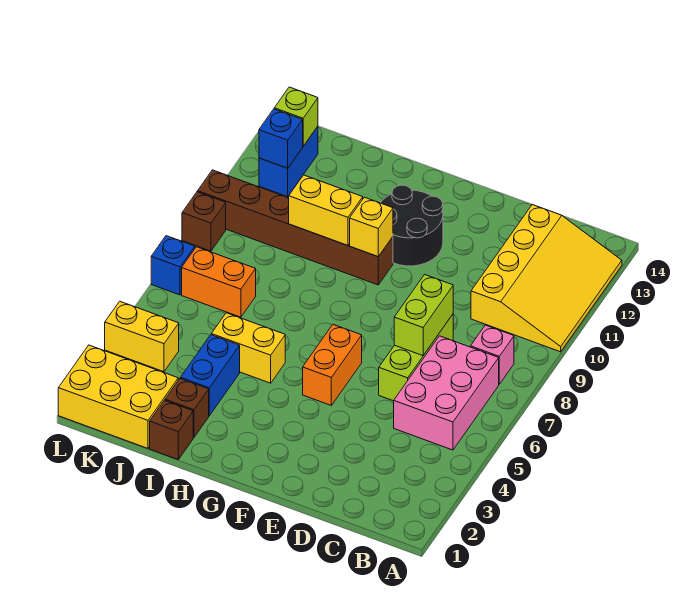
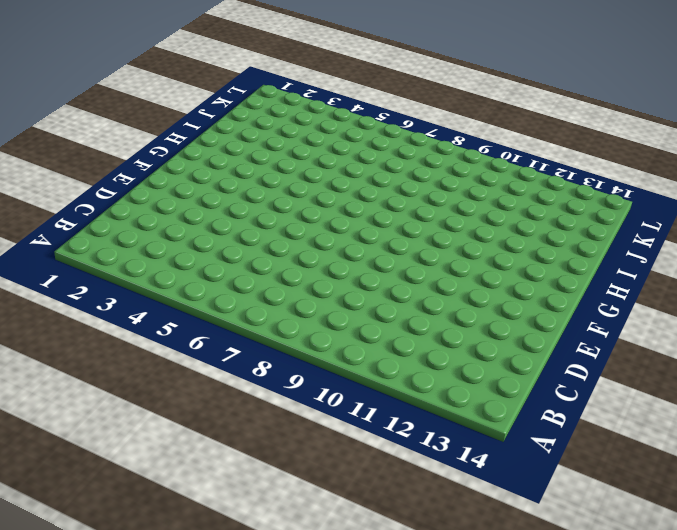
none -> yellow 3x4 slope [471,205,622,352]
none -> pink 2x3 brick [394,336,499,450]
none -> pink 1x1 brick [470,325,514,384]

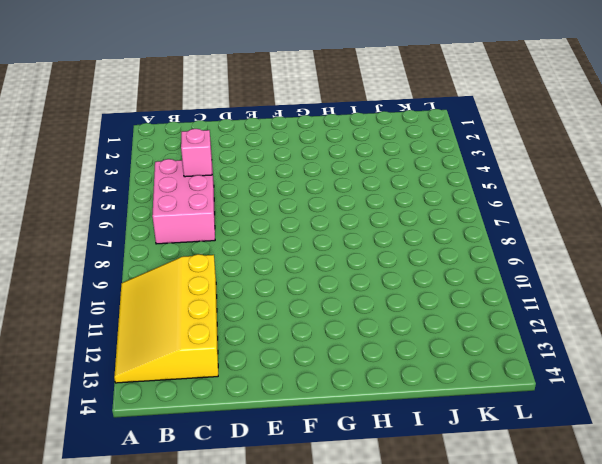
pink 1x1 brick [181,129,212,177] -> pink 1x1 brick moved to [470,325,514,384]
none -> lime 1x3 brick [379,314,453,401]
none -> orange 1x2 brick [303,325,362,405]
none -> black 2x2 round brick [381,185,443,266]

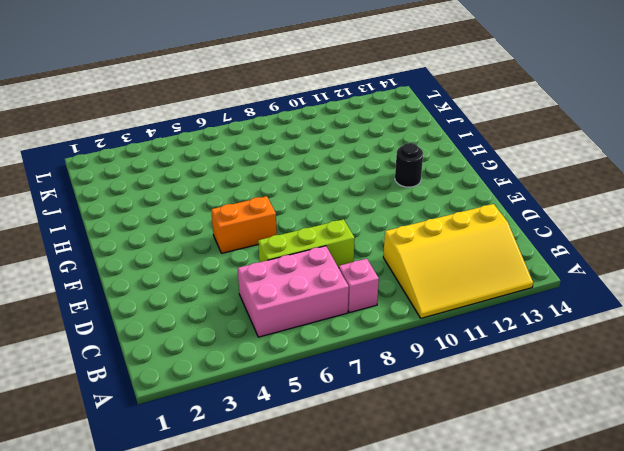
black 1x1 round brick [395,143,423,187] -> black 2x2 round brick [381,185,443,266]
none -> brown 1x6 brick [198,170,393,285]
none -> yellow 1x2 brick [211,313,285,383]
none -> brown 1x1 brick [150,400,193,459]

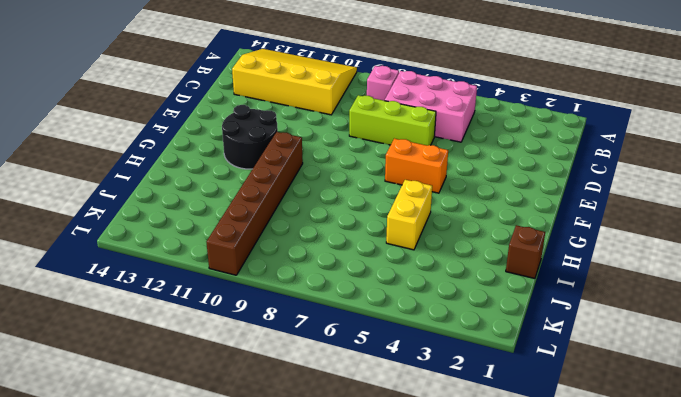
none -> brown 1x1 brick [165,379,209,438]
none -> blue 1x2 brick [180,335,240,416]
none -> yellow 2x3 brick [58,345,178,448]

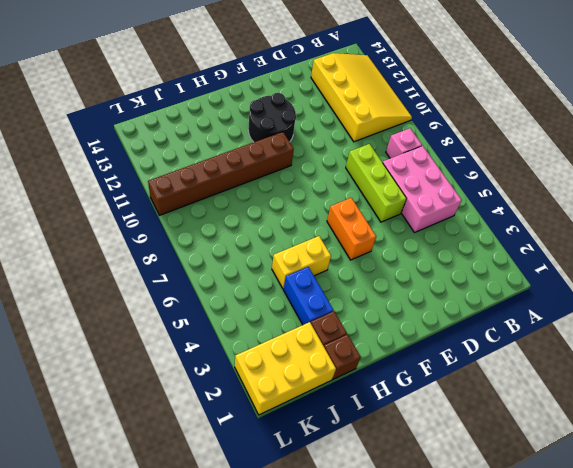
none -> orange 1x2 brick [182,247,256,317]
none -> yellow 1x2 brick [105,301,179,372]
none -> blue 1x2 brick [259,127,318,197]

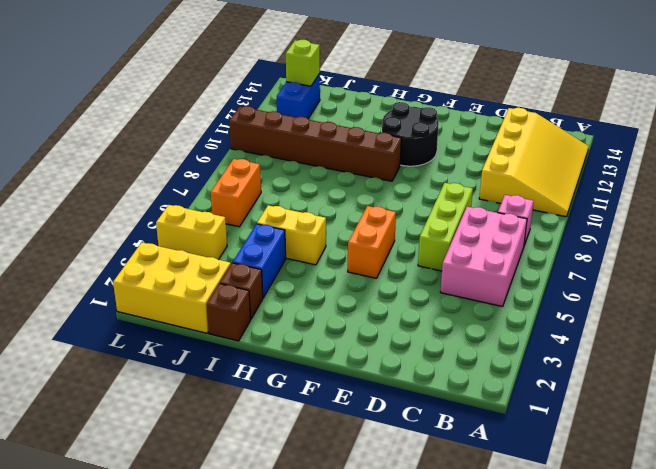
orange 1x2 brick [211,159,261,227] -> orange 1x2 brick turned to [182,247,256,317]
none -> blue 1x1 brick [151,236,195,295]
none -> brown 1x1 brick [182,192,226,251]
none -> lime 1x2 brick [394,275,453,356]

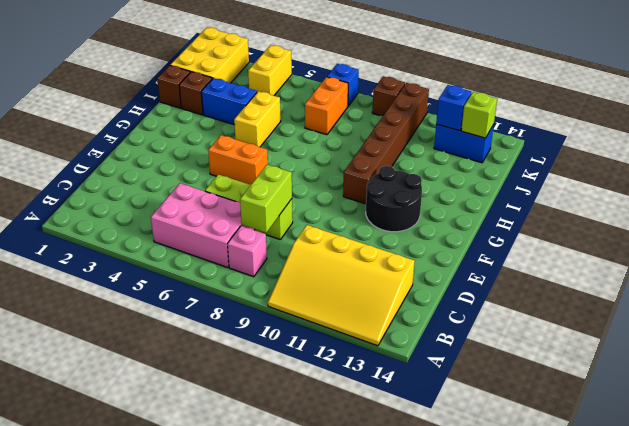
lime 1x2 brick [240,165,292,233] -> lime 1x2 brick turned to [394,275,453,356]
none -> yellow 1x1 brick [350,197,393,257]
none -> yellow 1x2 brick [289,175,363,246]

